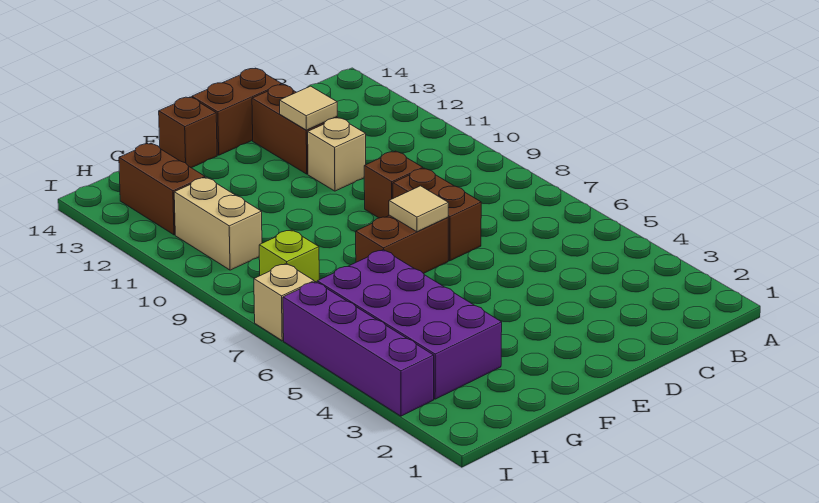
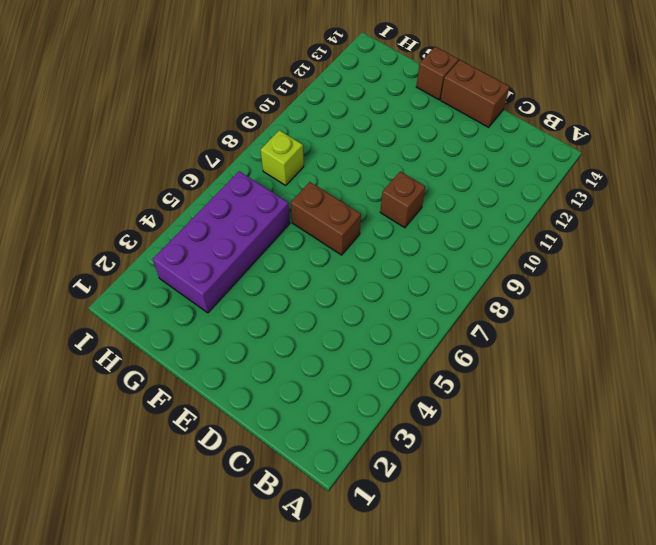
none -> brown 1x2 brick [393,168,481,261]
none -> tan 1x1 brick [308,118,366,191]
none -> brown 1x2 brick [252,85,337,174]

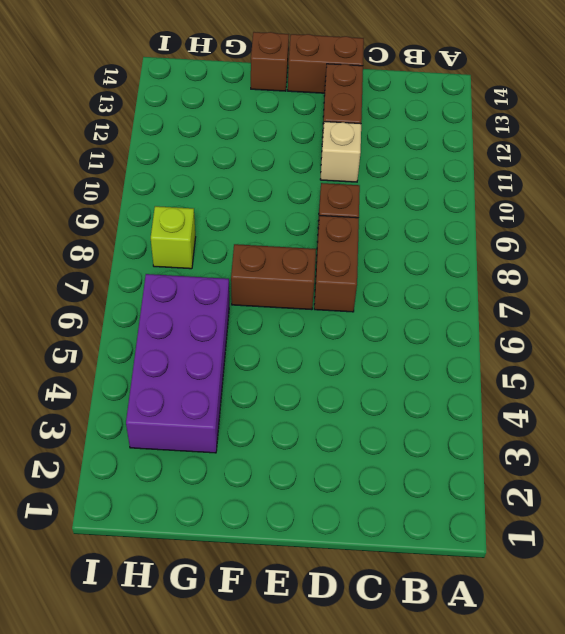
none -> tan 1x2 brick [174,177,262,270]
none -> brown 1x2 brick [119,143,205,235]
none -> purple 1x4 brick [283,282,434,416]

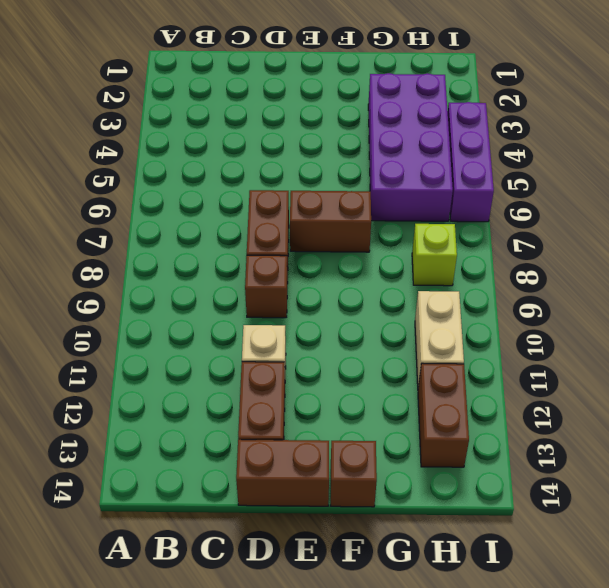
purple 1x3 brick [448,102,494,222] -> purple 1x4 brick [283,282,434,416]
none -> tan 1x1 brick [254,263,314,341]
none -> tan 1x1 tile [280,86,337,130]
none -> tan 1x1 tile [389,186,449,232]

